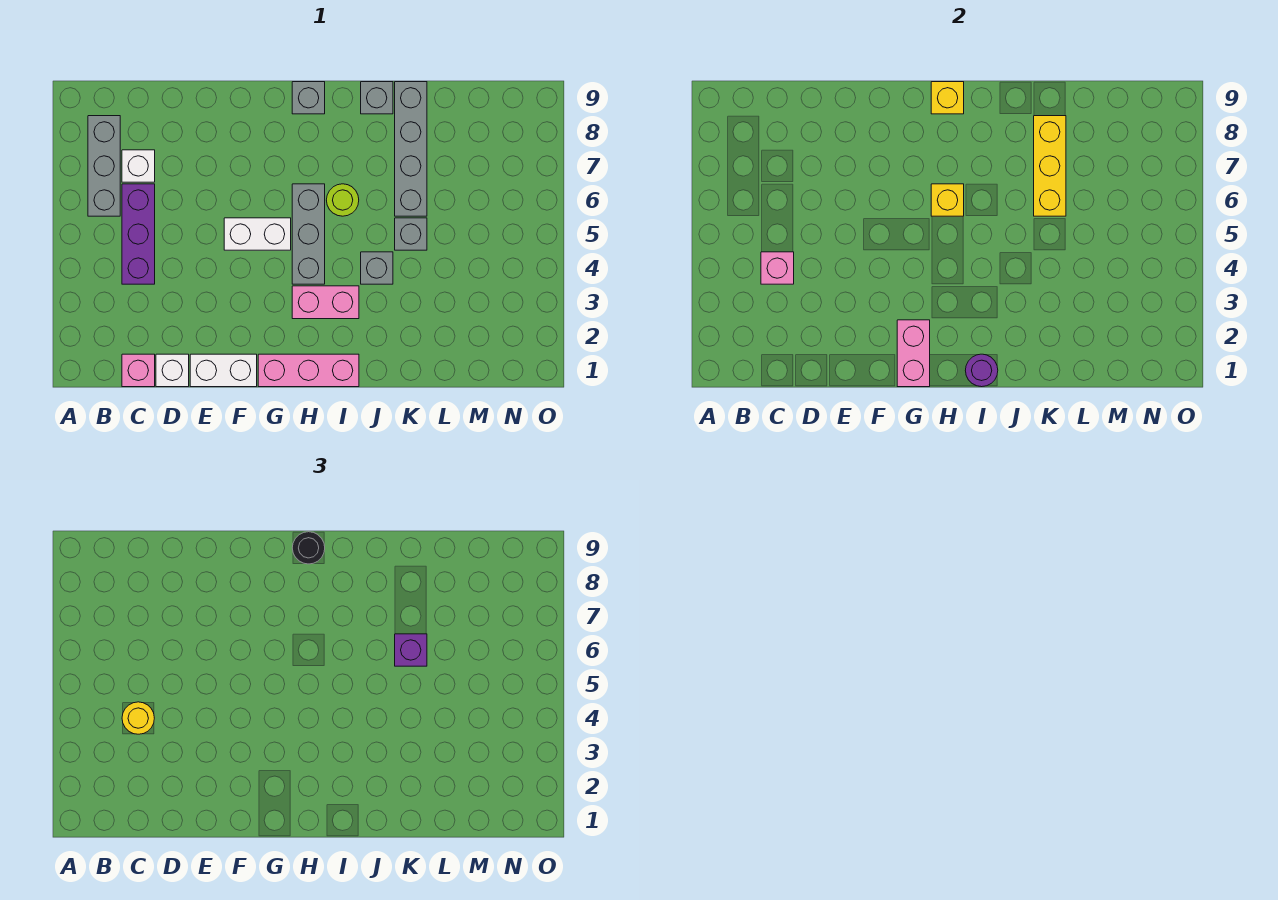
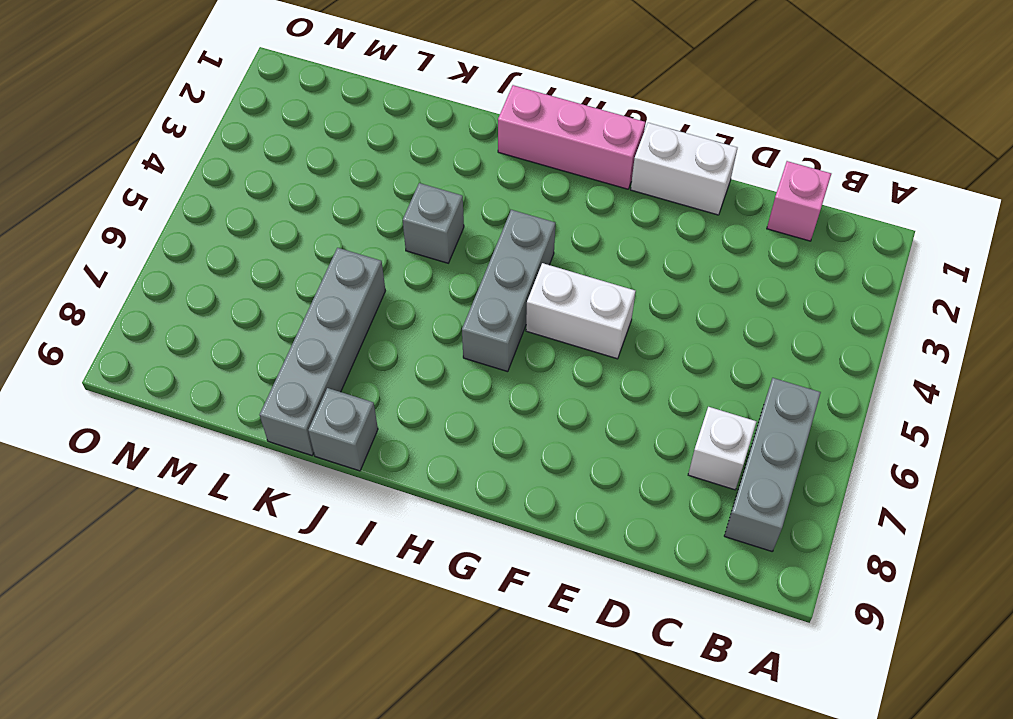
none -> purple 1x3 brick [122,184,155,284]
none -> white 1x1 brick [156,354,189,387]
none -> pink 1x2 brick [292,286,359,319]

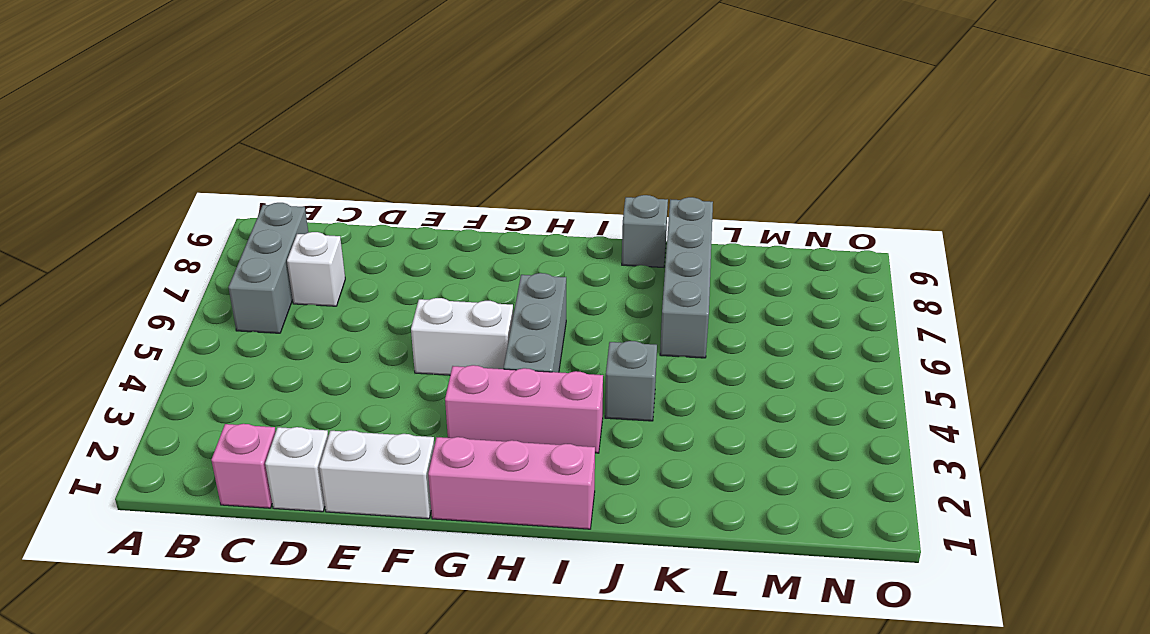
pink 1x3 brick [445,365,603,453] -> pink 1x2 brick [292,286,359,319]
none -> purple 1x3 brick [122,184,155,284]
none -> grey 1x1 brick [292,82,325,114]
none -> lime 1x1 round brick [327,184,359,216]

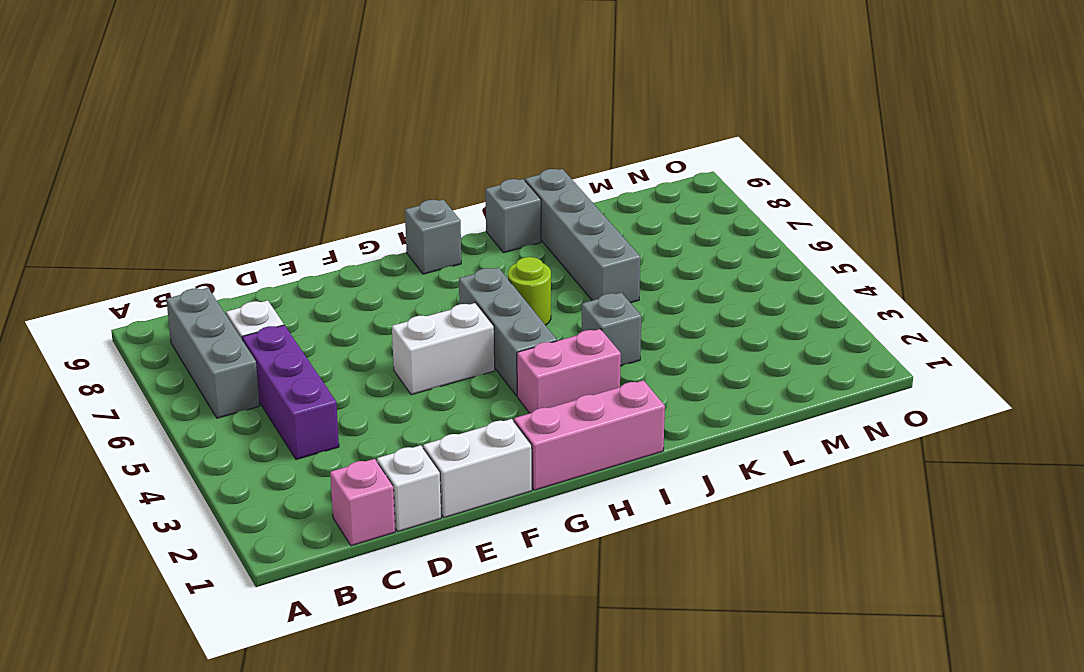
none -> grey 1x1 brick [395,218,427,250]
none -> pink 1x1 brick [761,252,794,284]
none -> pink 1x2 brick [897,320,930,387]

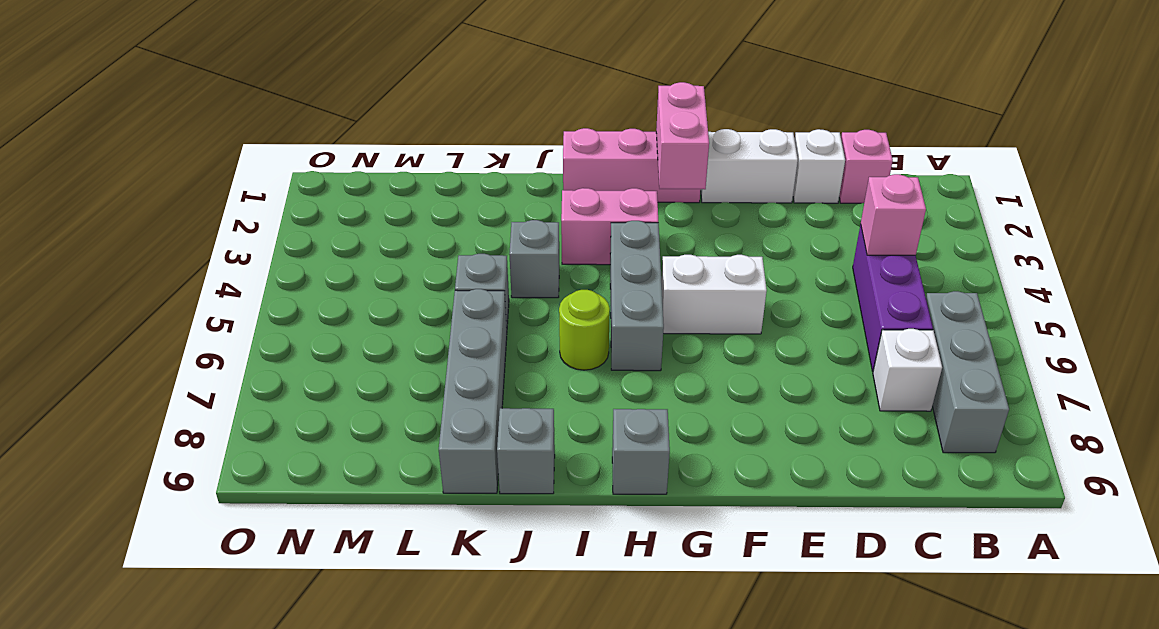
none -> yellow 1x1 brick [931,184,964,216]
none -> yellow 1x1 brick [931,82,964,114]
none -> purple 1x1 round brick [965,354,998,387]

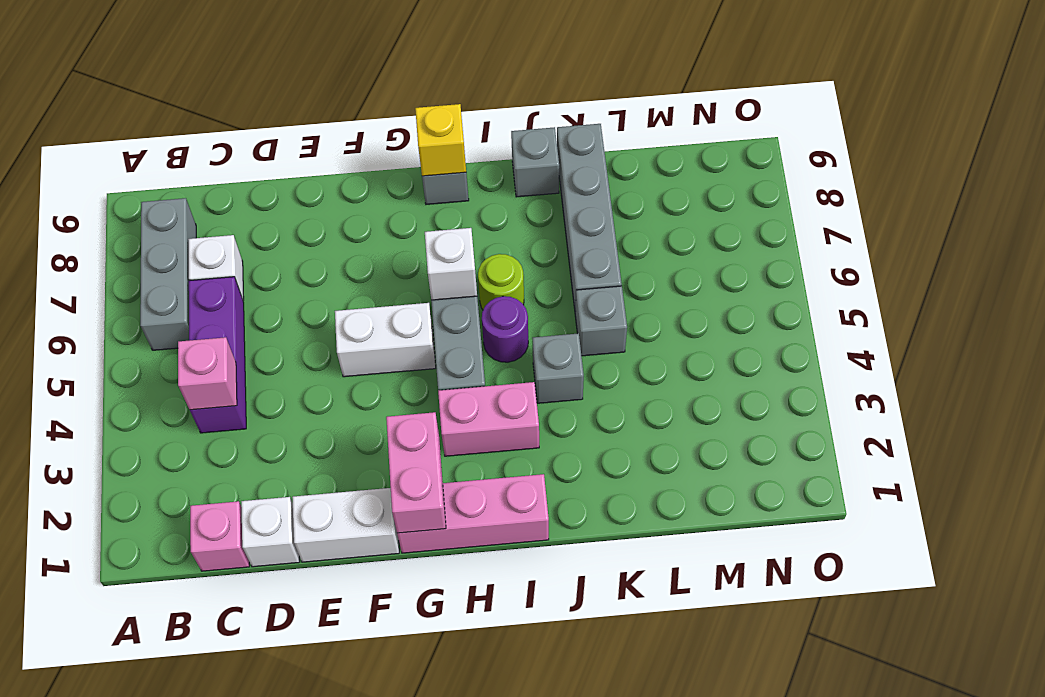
white 1x1 brick [425,228,477,300] -> yellow 1x1 brick [931,184,964,216]
purple 1x1 round brick [482,296,528,362] -> purple 1x1 round brick moved to [965,354,998,387]
none -> yellow 1x3 brick [1034,116,1066,216]
none -> yellow 1x1 round brick [122,702,154,734]
none -> black 1x1 round brick [292,532,325,564]

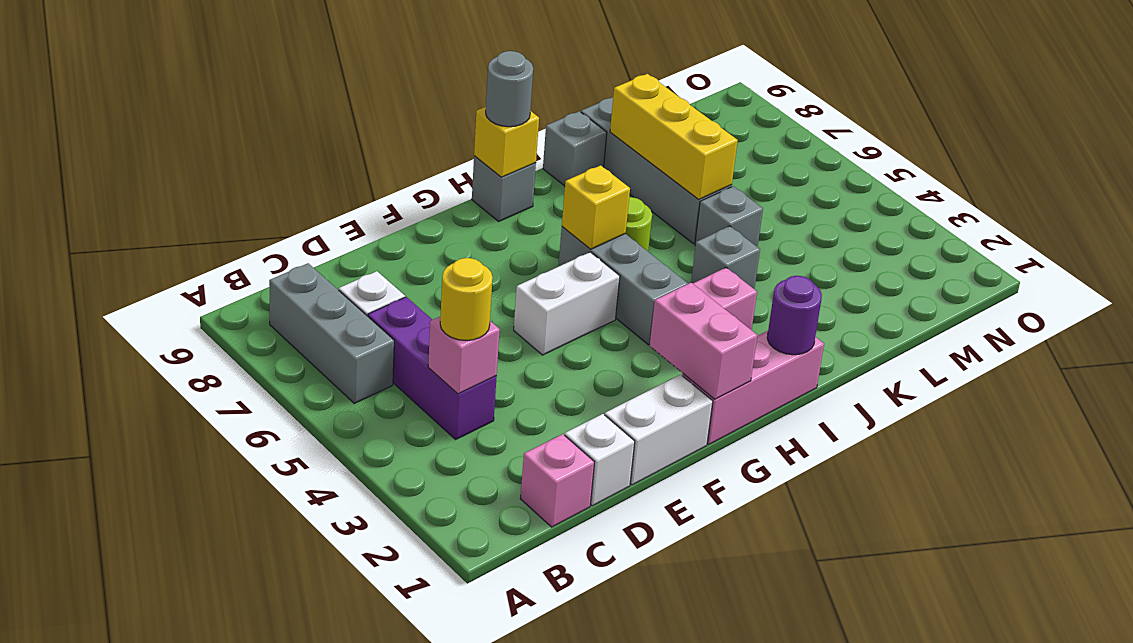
grey 1x1 round brick [486,51,533,127] -> black 1x1 round brick [292,532,325,564]
none -> purple 1x1 brick [395,634,427,666]

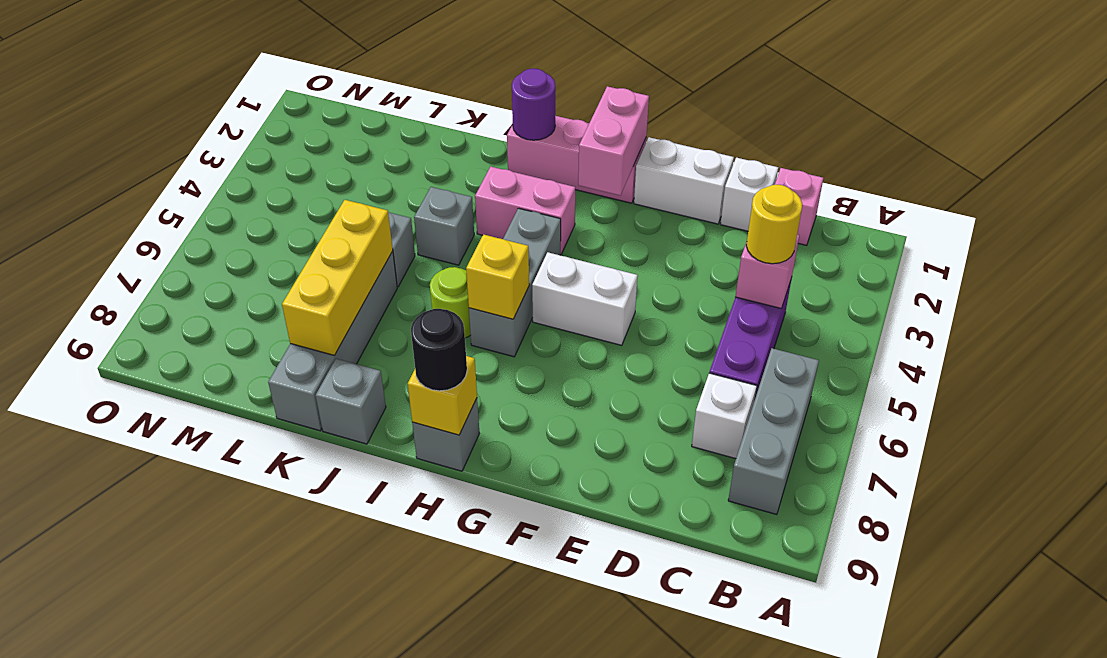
none -> purple 1x1 brick [395,634,427,666]

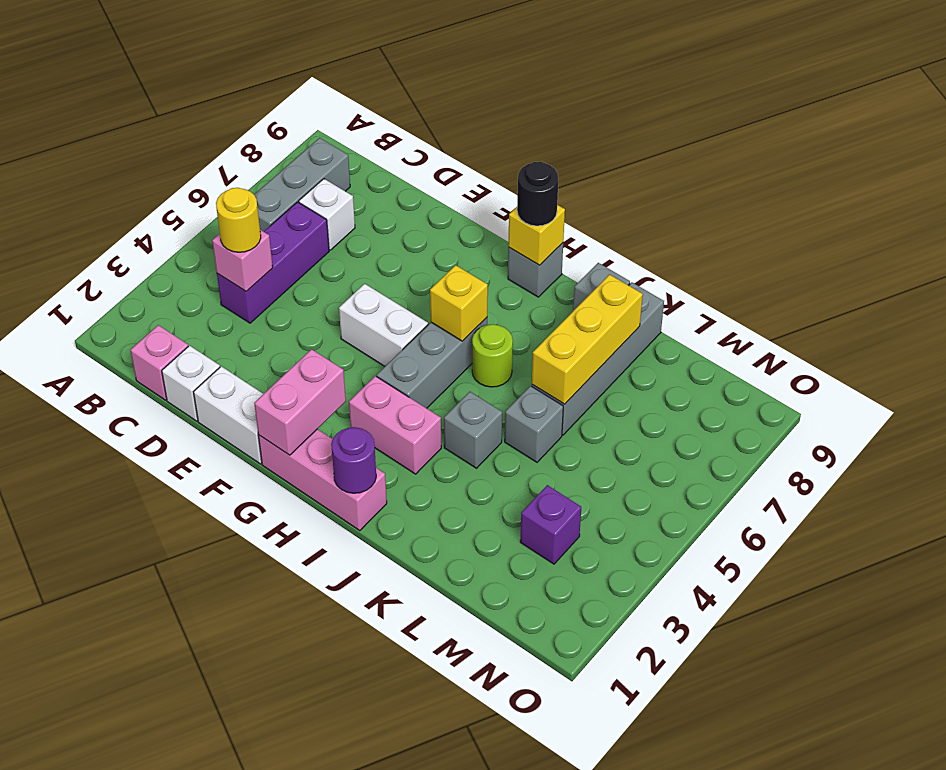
purple 1x1 brick [520,485,581,564] -> purple 1x1 brick moved to [395,634,427,666]

